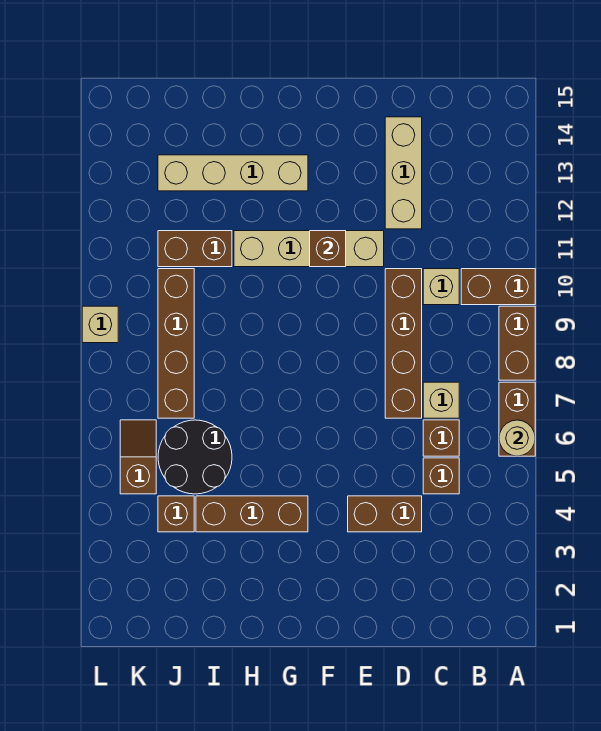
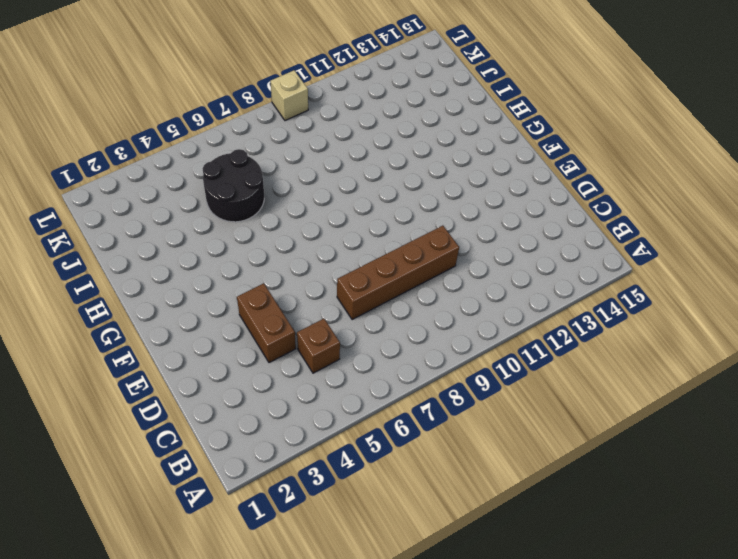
none -> brown 1x2 brick [499,382,535,456]
none -> brown 1x2 brick [499,306,535,380]
none -> brown 1x2 brick [461,269,535,305]

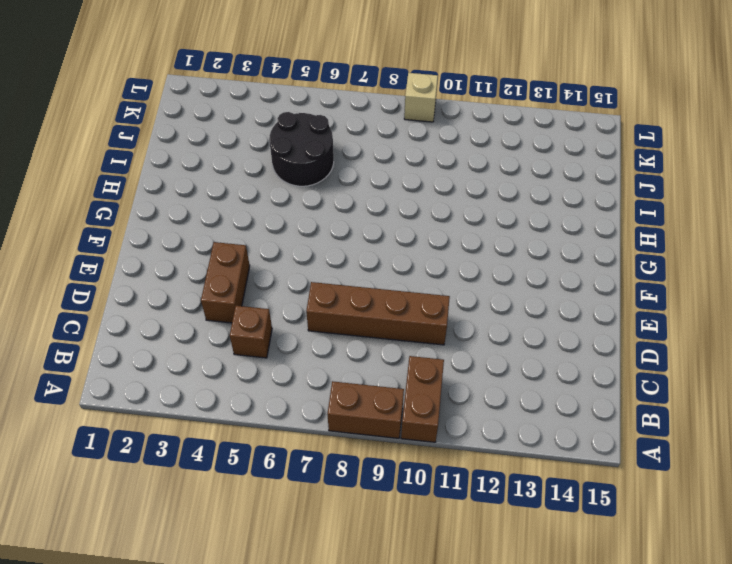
none -> brown 1x2 brick [499,382,535,456]
none -> brown 1x1 brick [423,420,459,456]
none -> tan 1x1 brick [423,382,459,418]

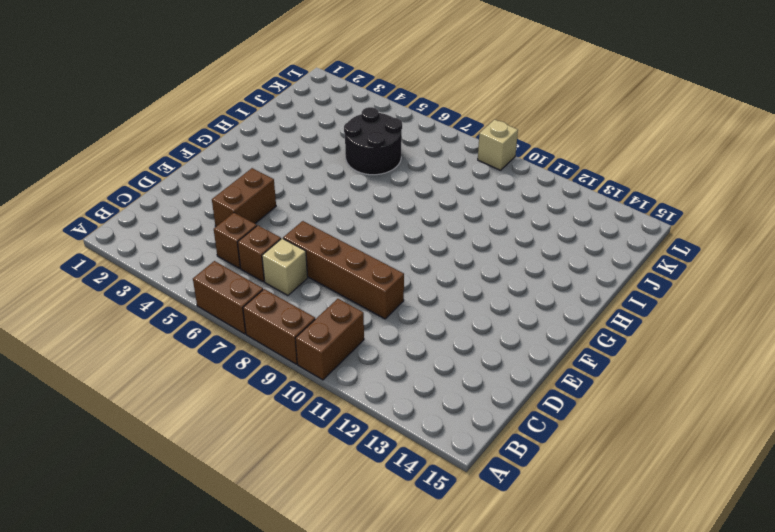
none -> tan 1x1 brick [423,269,459,305]
none -> tan 1x3 brick [385,117,422,229]
none -> tan 1x4 brick [234,231,384,267]

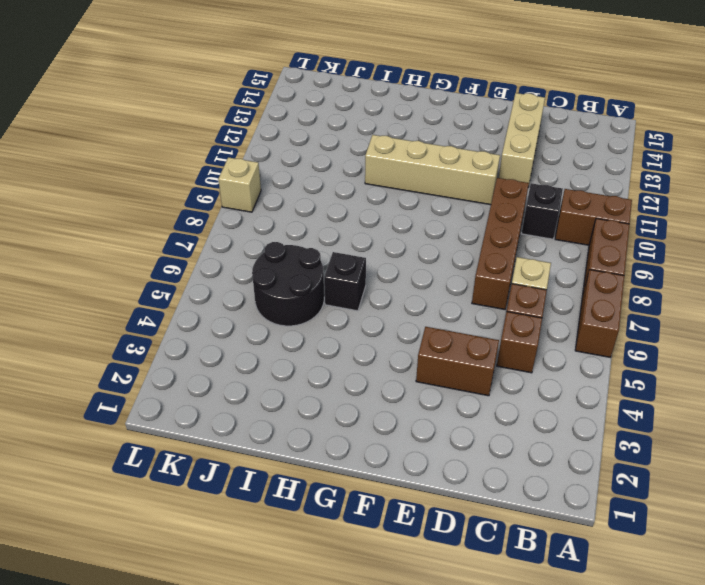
black 1x1 brick [521,183,563,239] -> tan 1x1 brick [423,269,459,305]
black 1x1 brick [324,252,366,311] -> none
none -> brown 1x3 brick [196,496,308,532]
none -> tan 1x4 brick [158,155,308,191]
none -> brown 1x2 brick [158,231,232,267]

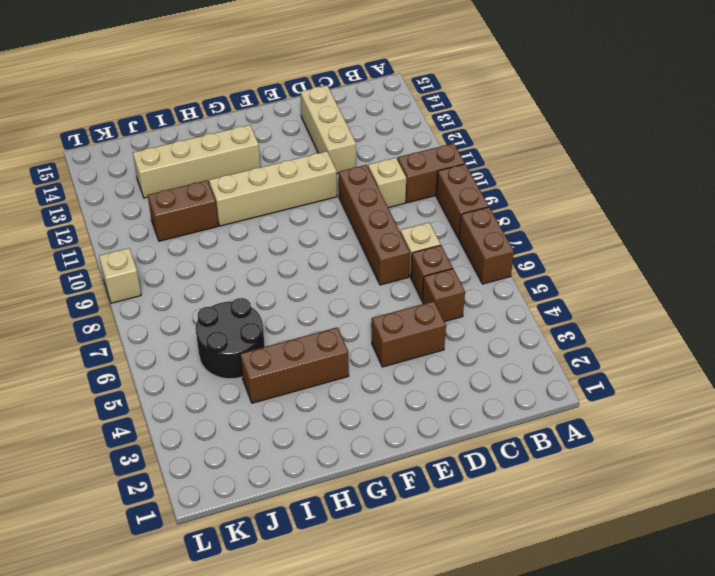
none -> brown 1x1 brick [158,496,194,532]
none -> brown 1x4 brick [158,269,194,418]
none -> brown 1x2 slope [120,420,156,494]

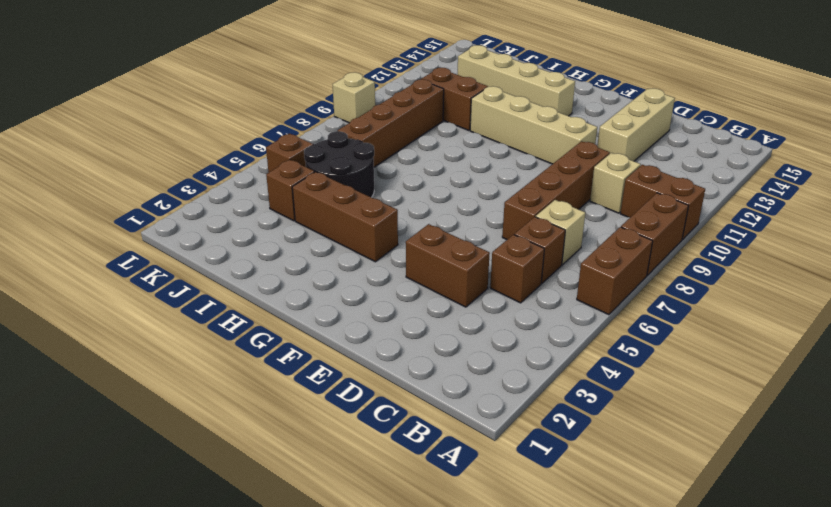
none -> tan 1x1 round brick [499,420,535,456]
none -> brown 1x1 brick [310,231,346,267]

